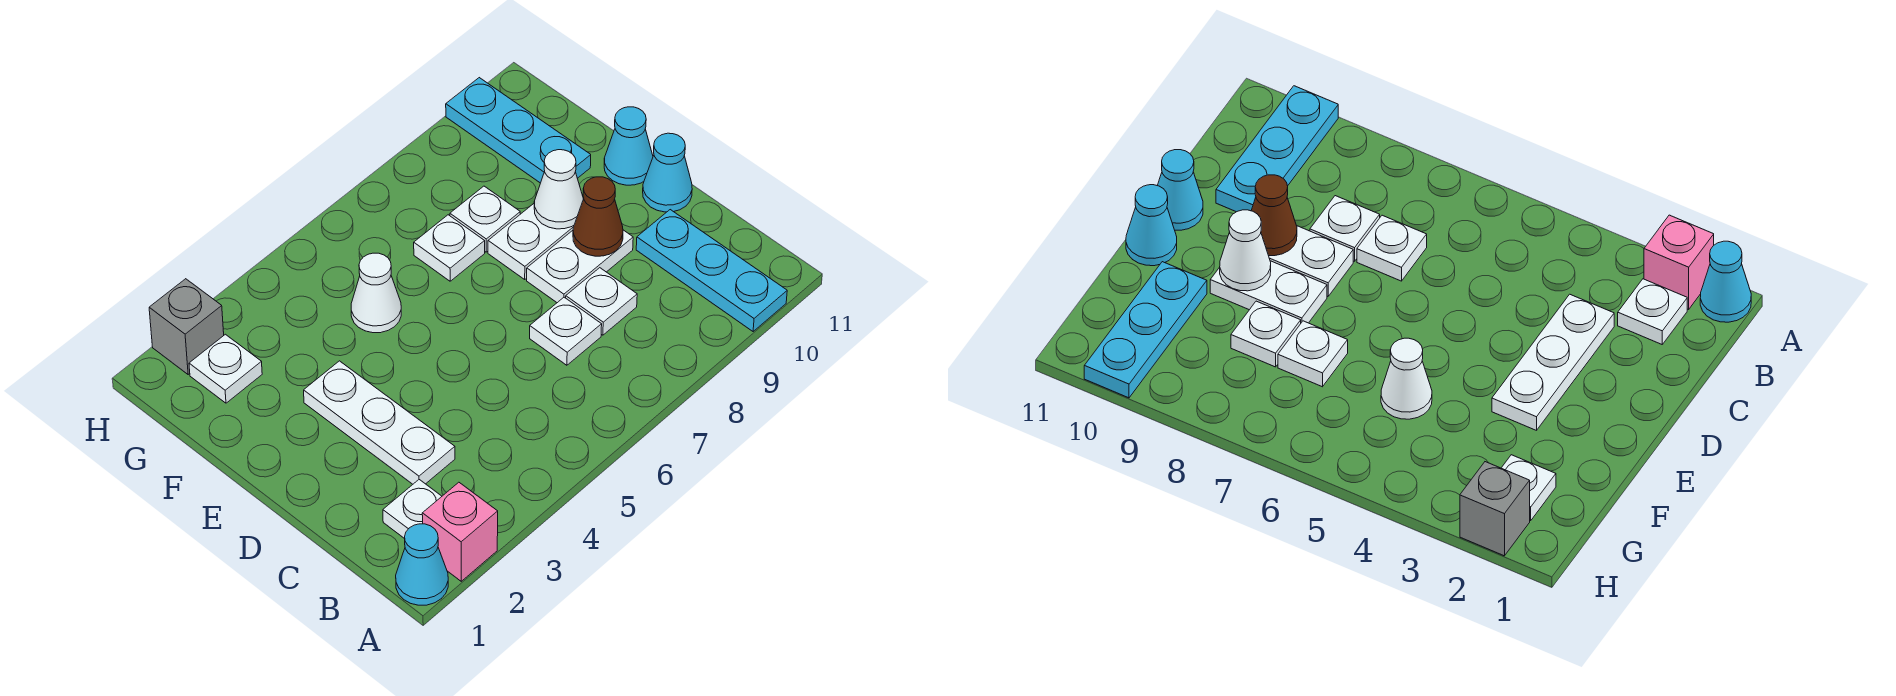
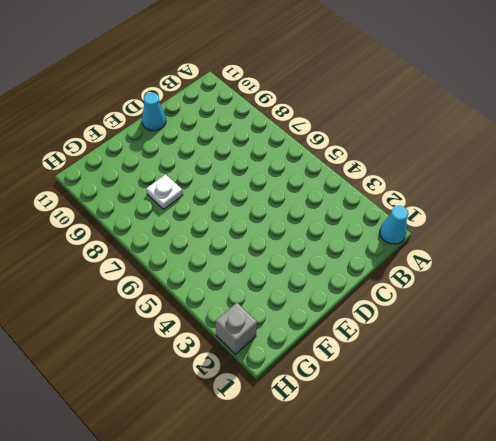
none -> pink 1x1 brick [422,482,498,581]
none -> cyan 1x3 plate [636,210,787,331]
none -> white 1x1 plate [383,480,442,539]

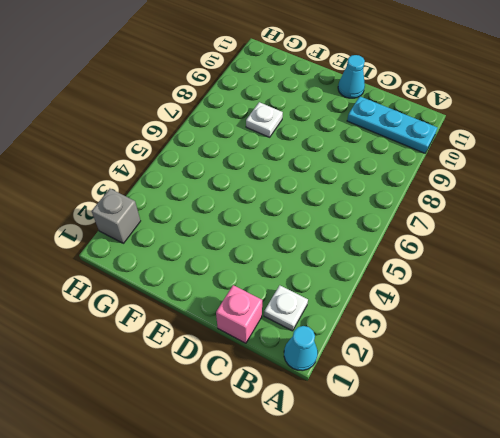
pink 1x1 brick [216,285,262,343] -> pink 1x1 brick moved to [422,482,498,581]
none -> white 1x3 plate [304,361,455,484]
none -> white 1x1 plate [530,297,602,365]
none -> white 1x1 plate [566,268,637,335]

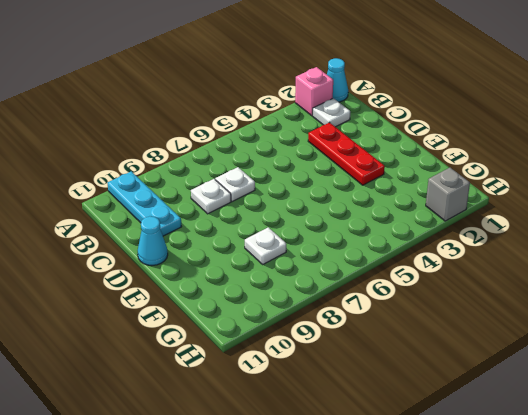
red 1x3 plate [308,122,385,185] -> white 1x3 plate [304,361,455,484]
none -> white 1x2 plate [527,230,633,303]
none -> white 1x2 plate [488,204,574,279]
none -> cyan 1x1 cone [604,107,653,185]

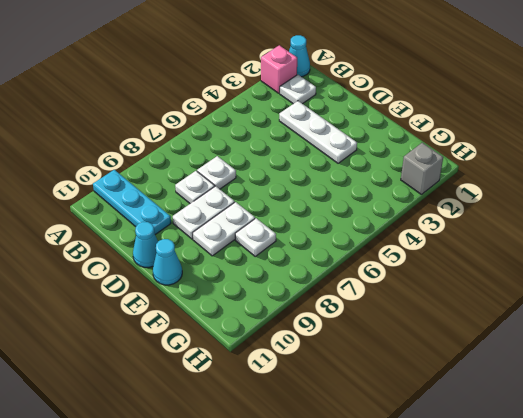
none -> white 1x1 cone [351,253,401,333]
none -> white 1x1 plate [414,215,485,281]
none -> cyan 1x3 plate [446,78,591,183]

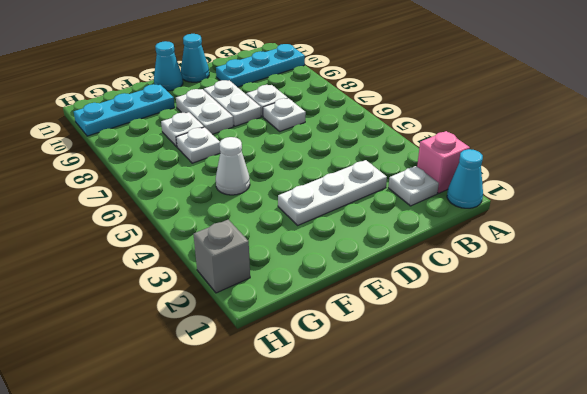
none -> white 1x1 plate [189,334,262,403]
none -> brown 1x1 cone [573,177,623,256]
none -> white 1x1 cone [534,150,583,229]

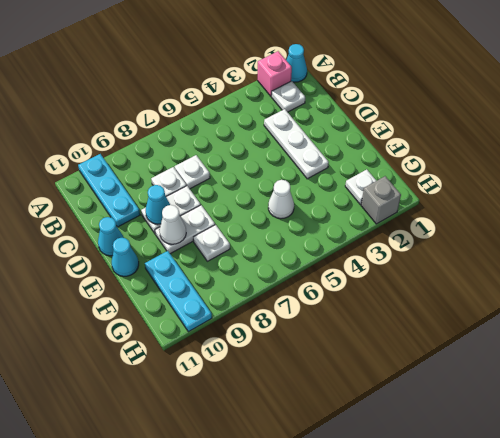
cyan 1x1 cone [146,185,170,224] -> brown 1x1 cone [573,177,623,256]
none -> white 1x1 plate [414,215,485,281]

